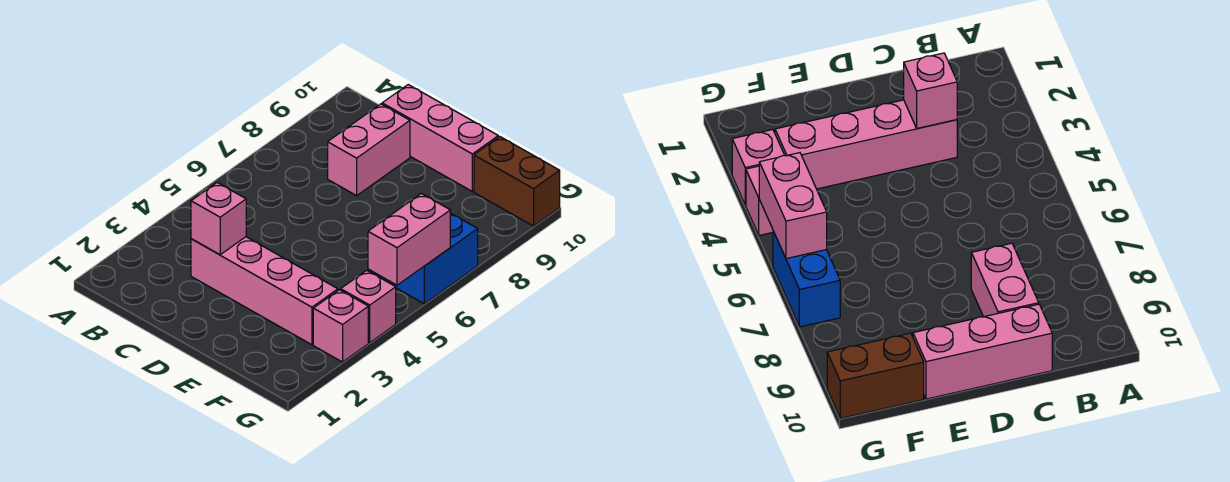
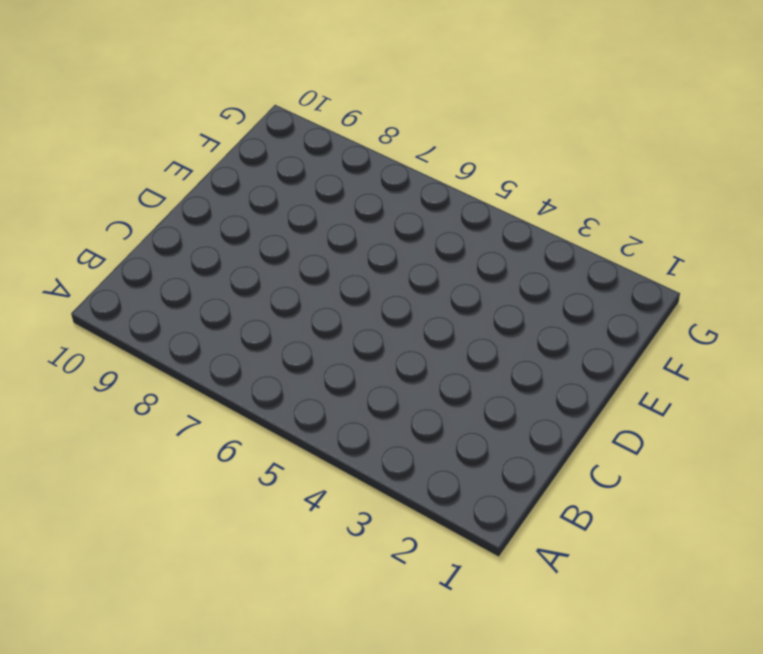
none -> pink 1x4 brick [191,237,338,345]
none -> pink 1x2 brick [328,104,410,196]

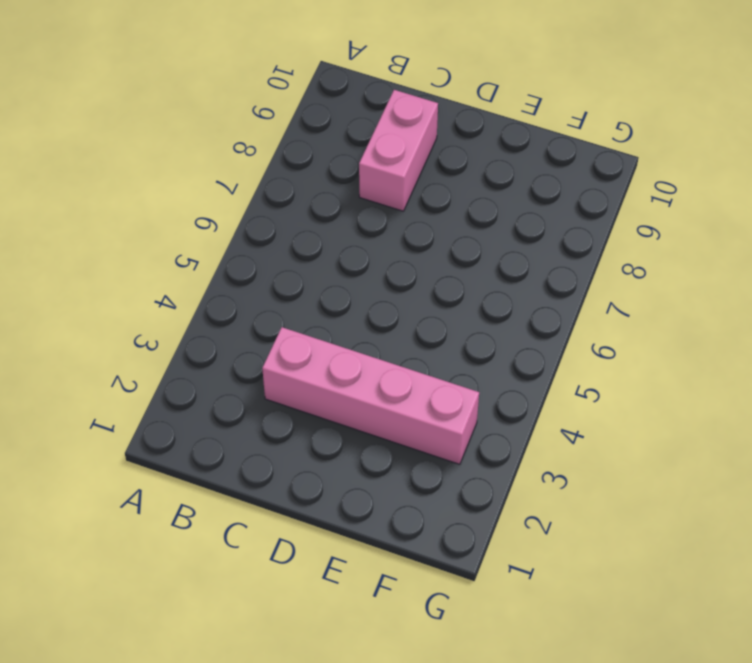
none -> pink 1x3 brick [382,85,498,191]
none -> brown 1x2 brick [474,137,560,226]

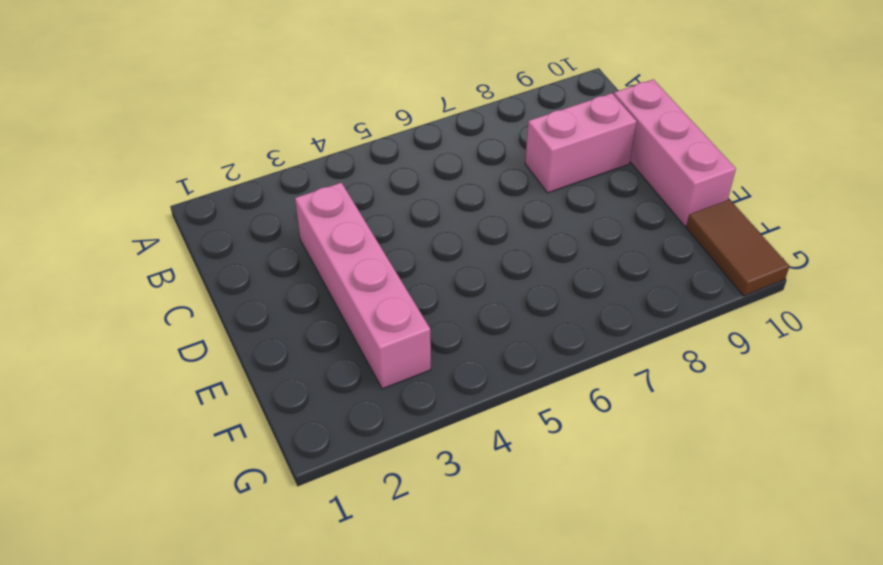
brown 1x2 tile [686,200,790,296] -> brown 1x2 brick [474,137,560,226]
none -> pink 1x1 brick [313,290,368,362]
none -> pink 1x1 brick [341,270,396,342]

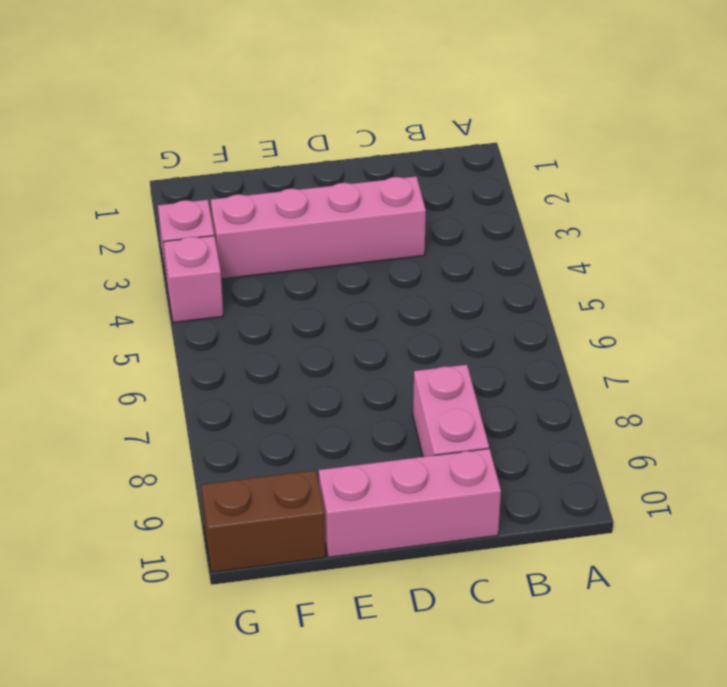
none -> blue 1x2 brick [395,213,478,304]
none -> pink 1x1 brick [191,183,246,255]

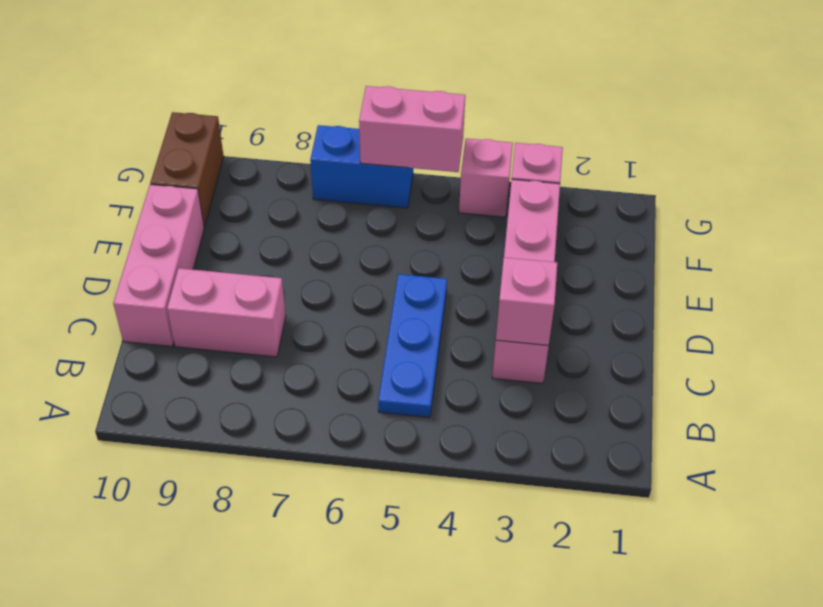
blue 1x3 plate [378,274,447,417] -> none

